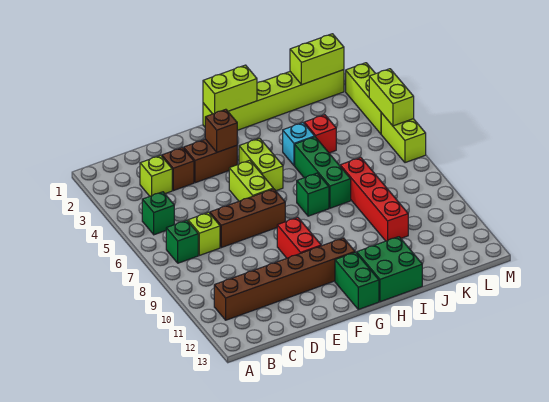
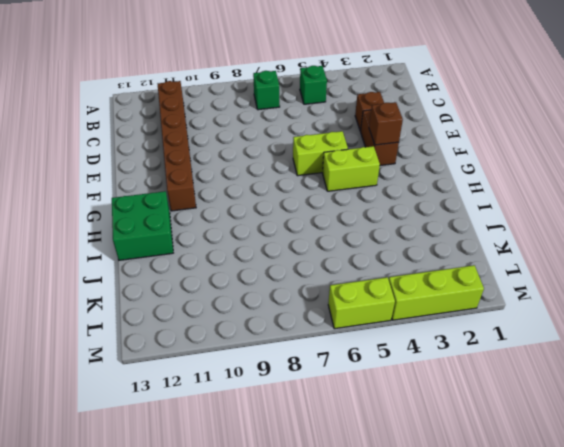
none -> lime 1x1 brick [140,155,172,196]
none -> lime 1x1 brick [188,212,220,255]
none -> brown 1x3 brick [210,189,285,248]

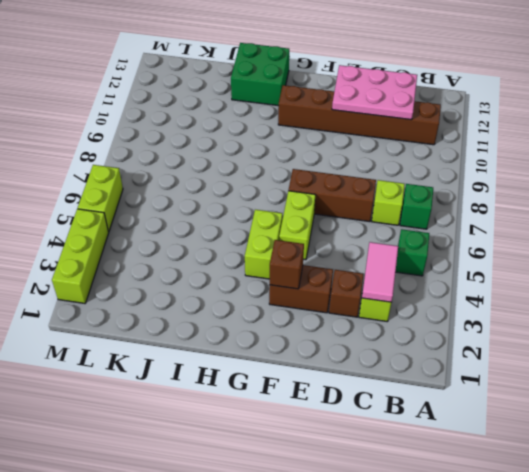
pink 1x2 tile [362,242,398,302] -> none
pink 2x3 plate [332,65,417,120] -> none
none -> red 1x2 brick [277,217,321,258]
none -> lime 1x6 brick [203,70,344,130]
none -> green 1x2 brick [335,252,379,309]

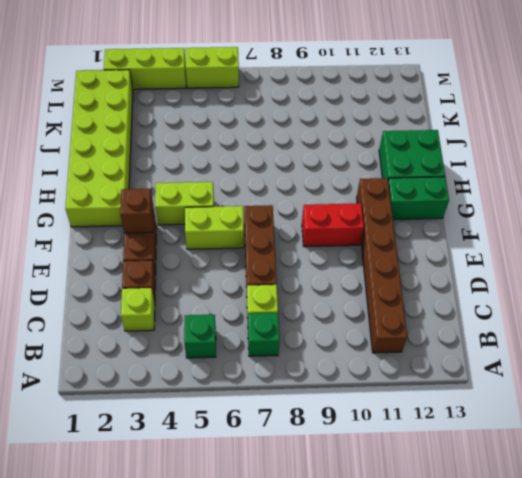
lime 2x6 brick [65,70,133,227] -> lime 1x6 brick [203,70,344,130]
none -> green 1x1 brick [297,173,329,216]
none -> cyan 1x1 brick [283,123,315,166]
none -> green 1x3 brick [295,137,351,208]

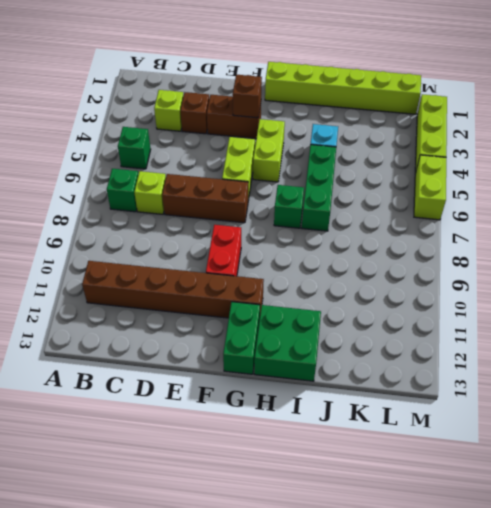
none -> red 1x1 brick [304,115,336,153]
none -> red 1x4 brick [340,157,408,241]
none -> lime 1x2 brick [203,65,257,114]

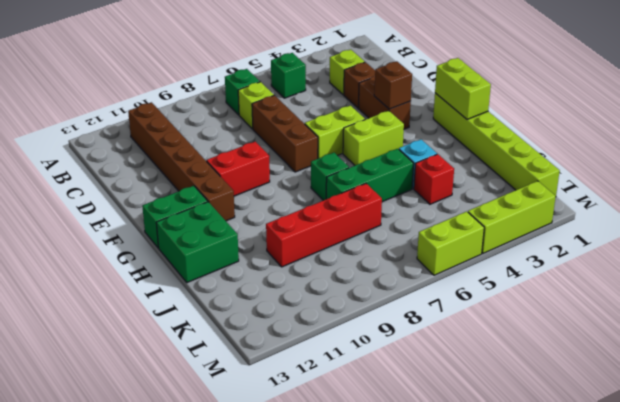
none -> lime 1x2 brick [290,34,344,85]
none -> lime 1x2 brick [369,69,414,126]

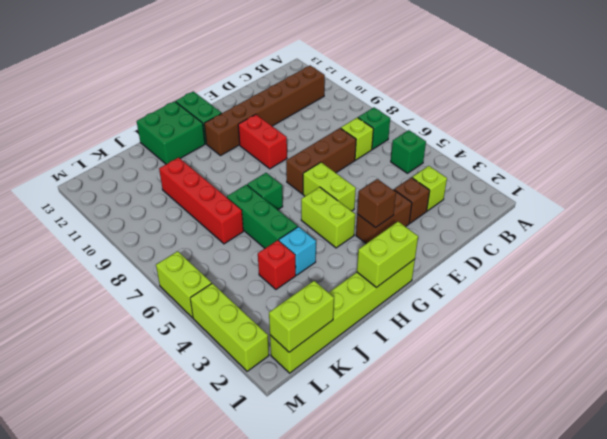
none -> lime 1x2 brick [369,69,414,126]

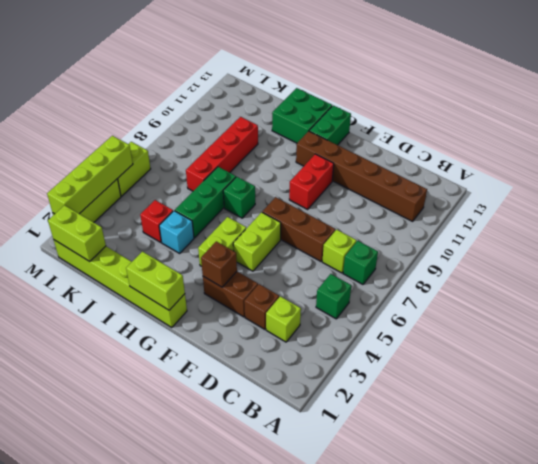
lime 1x4 brick [47,136,133,214] -> lime 1x2 brick [369,69,414,126]

